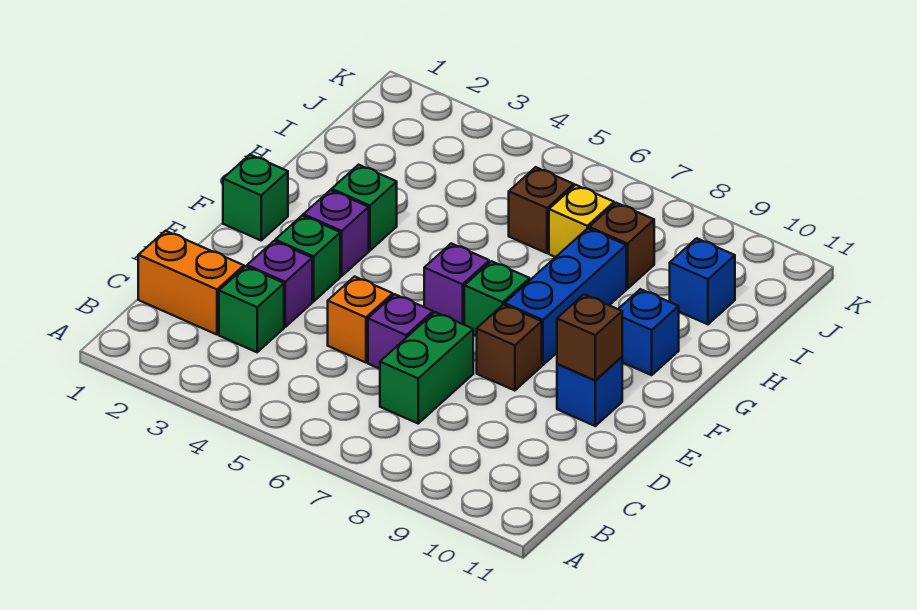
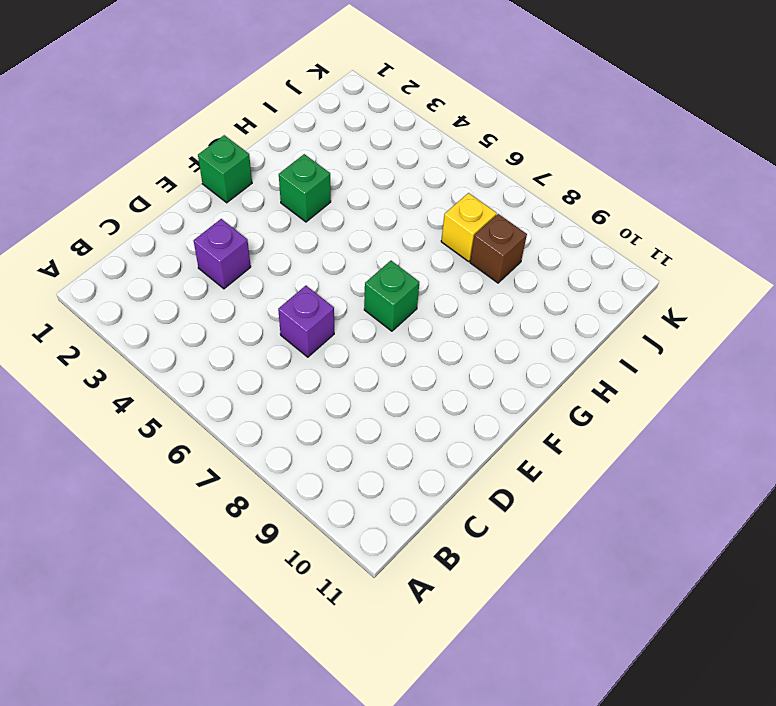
none -> orange 1x2 brick [138,231,244,335]
none -> green 1x1 brick [219,266,284,352]
none -> green 1x2 brick [380,312,473,423]

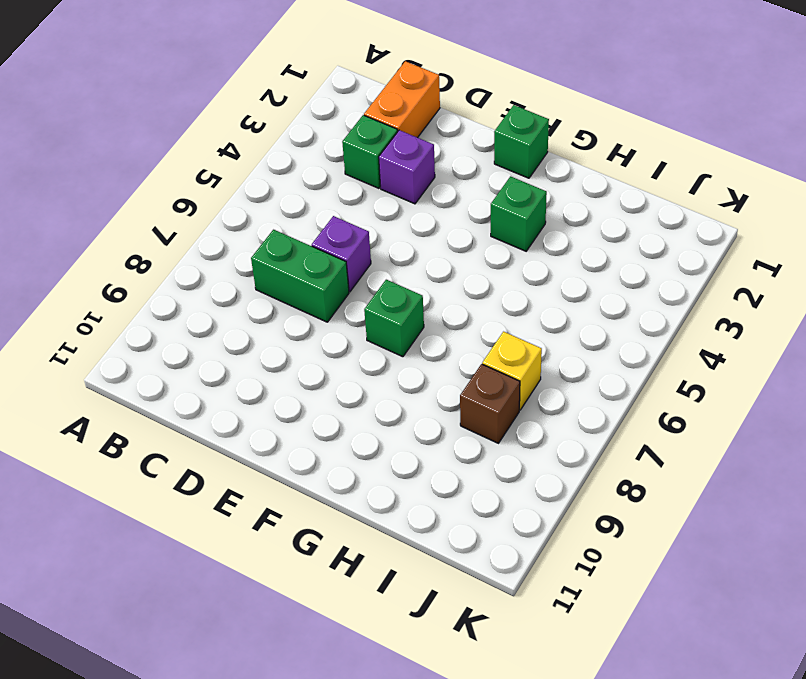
none -> orange 1x1 brick [328,277,393,363]
none -> green 1x1 brick [275,216,340,302]
none -> brown 1x1 brick [477,305,542,391]

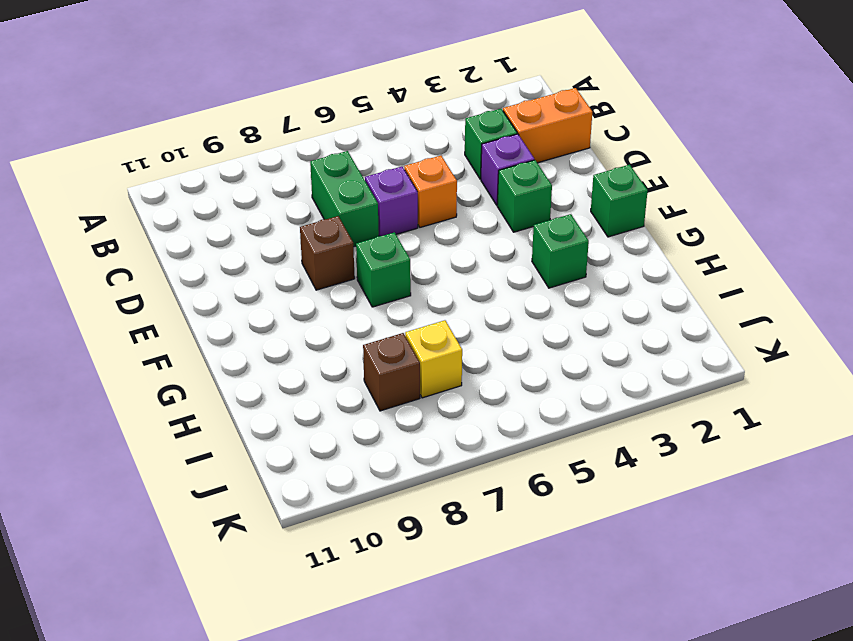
none -> blue 1x1 brick [557,357,622,426]
none -> purple 1x1 brick [303,190,369,276]
none -> purple 1x1 brick [424,243,489,325]

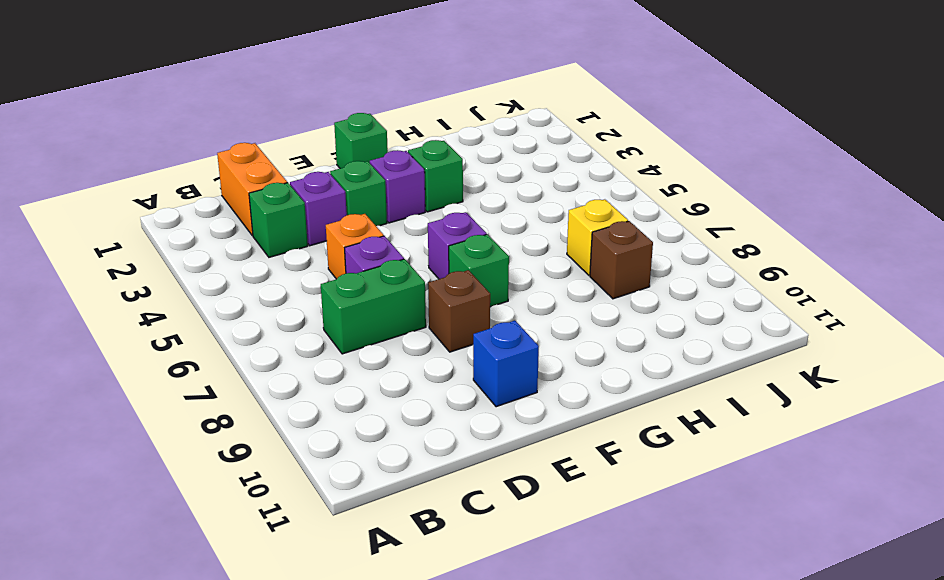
none -> blue 1x3 brick [505,228,626,365]
none -> blue 1x1 brick [619,289,679,375]
none -> brown 1x1 brick [509,167,574,253]

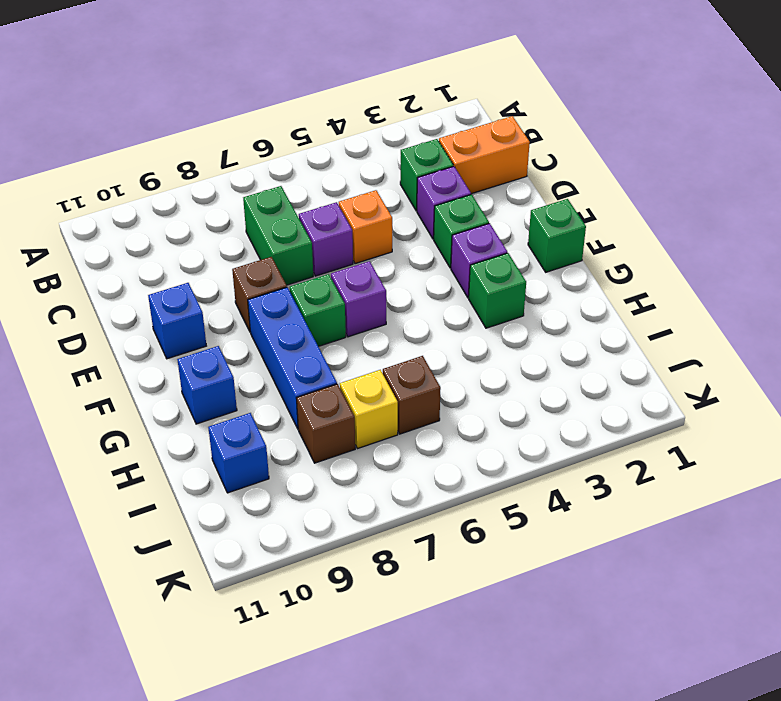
none -> brown 1x1 brick [557,294,622,380]

